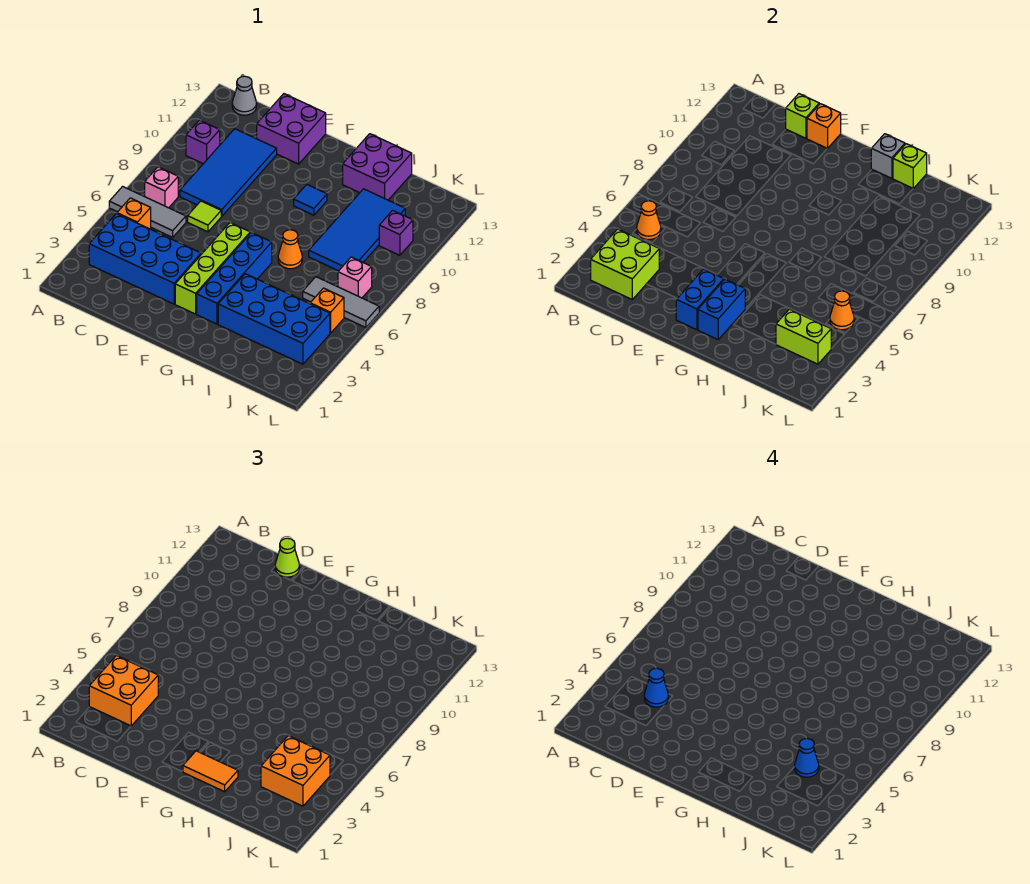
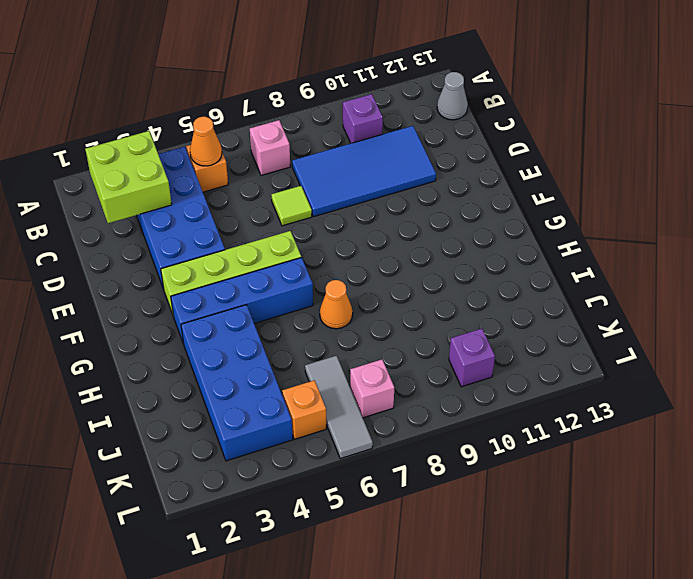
none -> grey 1x3 tile [109,187,186,237]
none -> purple 2x2 brick [257,94,326,164]
none -> blue 1x1 tile [294,185,327,215]
none -> purple 2x2 brick [343,134,412,200]

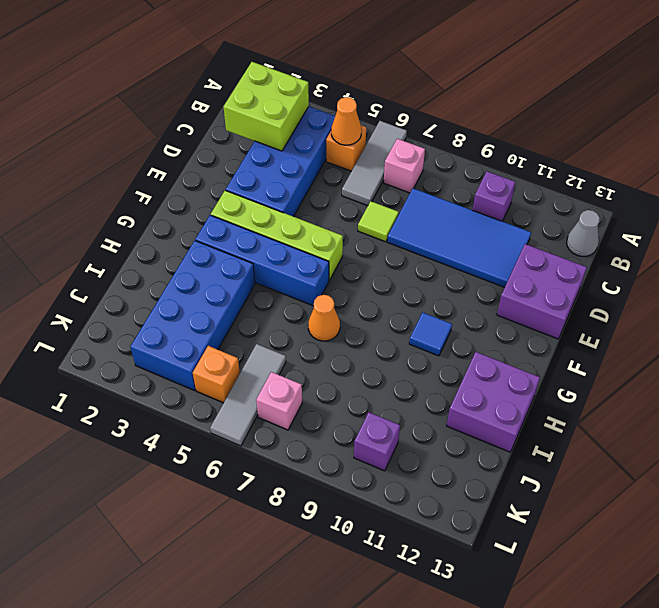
none -> blue 2x4 tile [309,189,405,271]
none -> lime 1x1 brick [786,94,819,138]
none -> orange 1x1 brick [807,104,841,149]
none -> blue 1x2 brick [676,269,724,330]

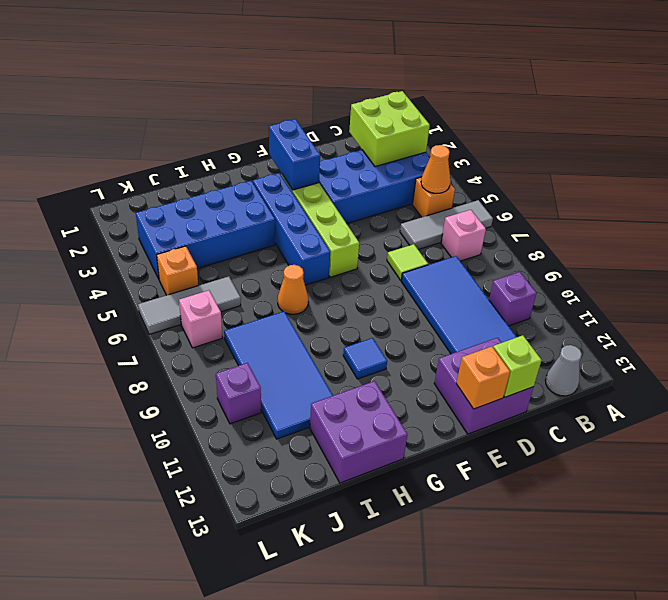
none -> blue 1x2 brick [698,279,745,340]
none -> grey 1x1 brick [871,134,905,178]
none -> lime 1x1 brick [893,144,927,188]
none -> lime 1x2 brick [776,309,831,364]

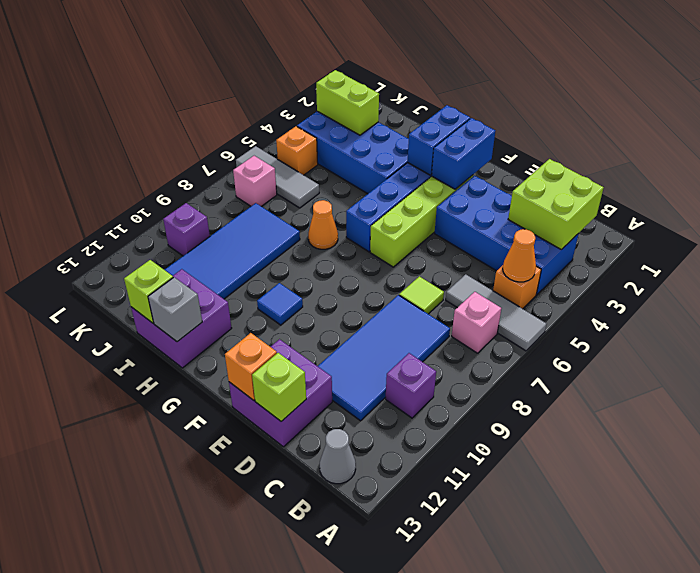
none -> orange 1x1 cone [830,291,854,330]
none -> orange 2x2 brick [89,656,158,726]
none -> lime 1x1 cone [275,538,300,577]
none -> orange 1x2 tile [183,751,238,792]

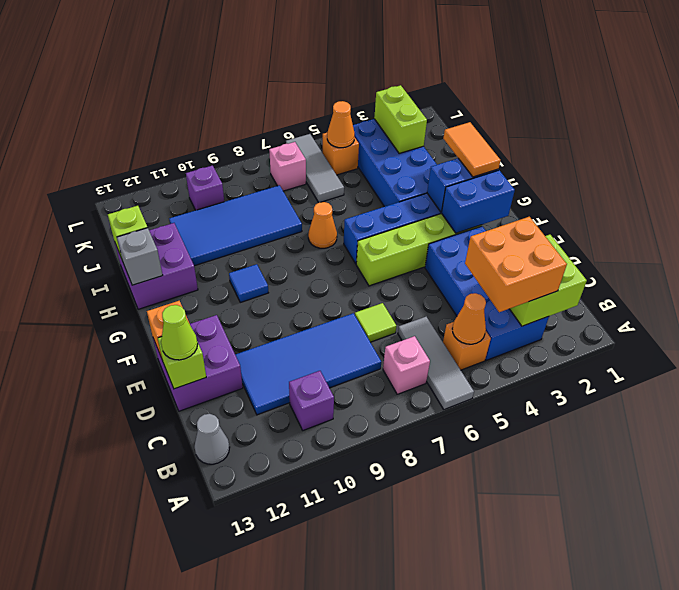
none -> orange 2x2 brick [261,736,330,806]
none -> blue 1x1 cone [644,668,669,707]
none -> blue 1x1 cone [795,739,819,777]

